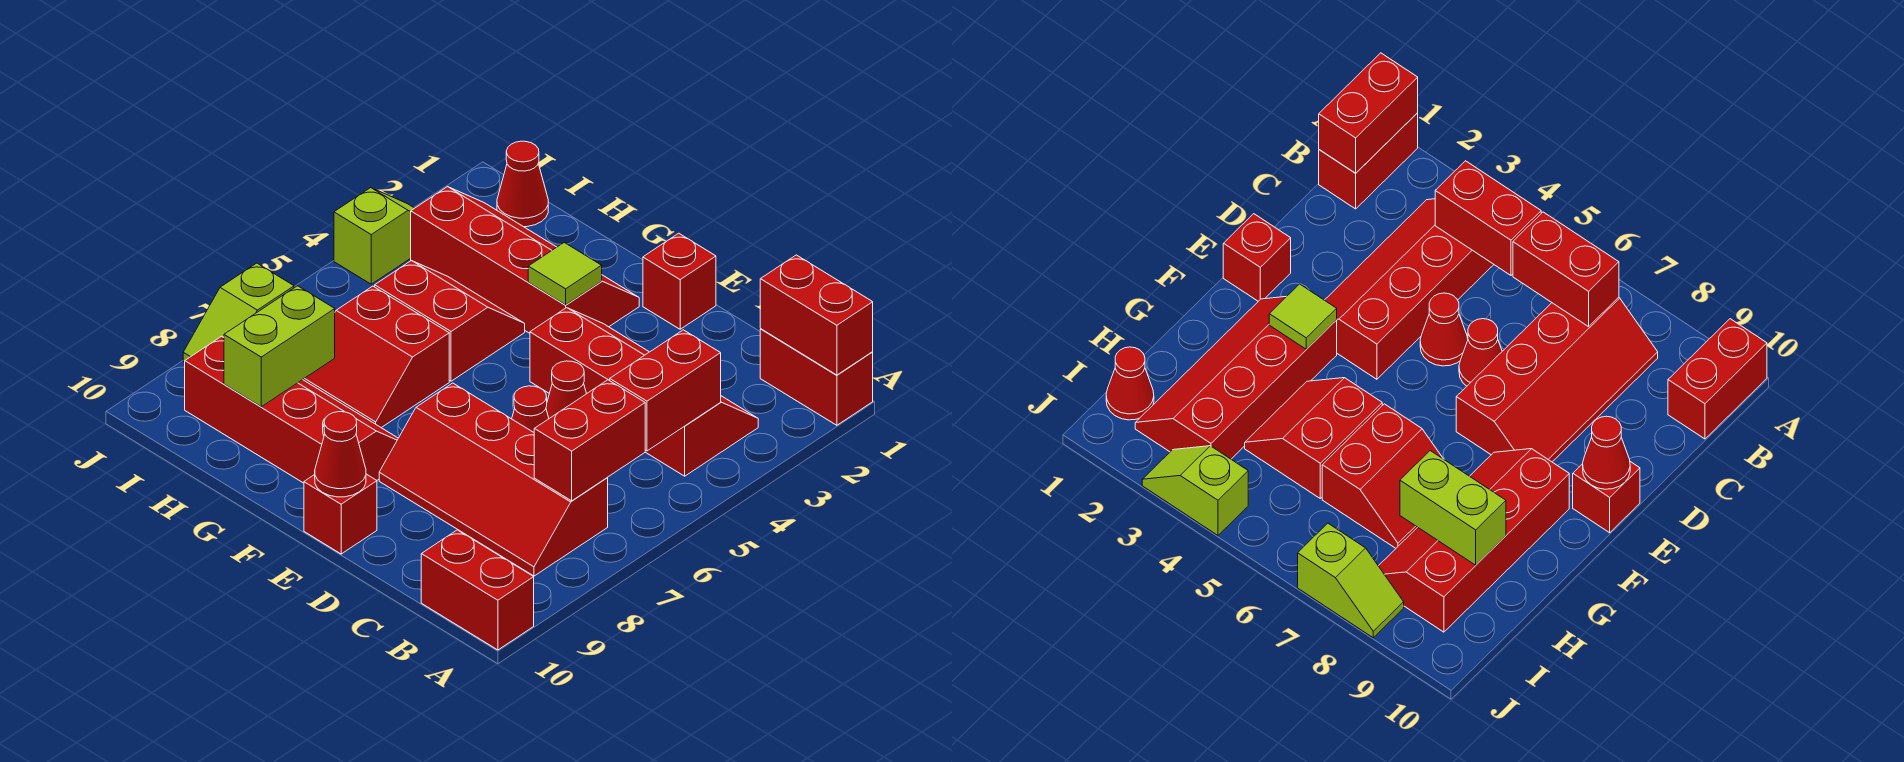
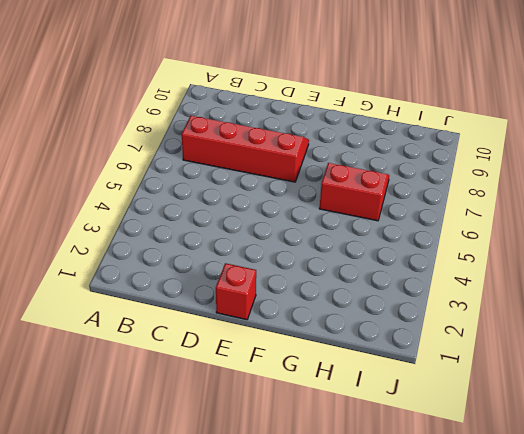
none -> red 1x2 brick [760,329,873,425]
none -> red 1x2 brick [421,530,534,650]
none -> red 2x4 slope [530,308,758,476]

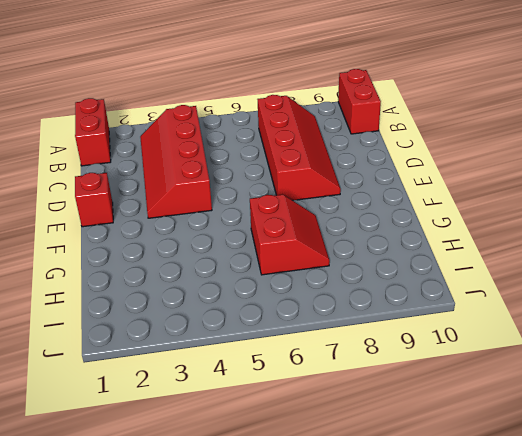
none -> red 1x1 cone [546,361,586,418]
none -> red 1x1 cone [512,386,549,432]
none -> red 1x1 brick [304,474,377,554]

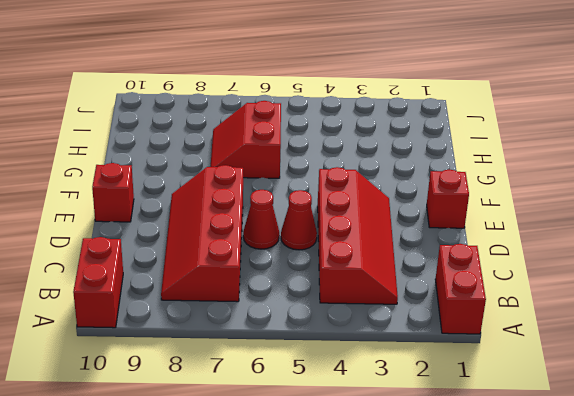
none -> red 2x4 slope [411,187,639,333]
none -> red 2x4 slope [185,336,398,483]
none -> red 2x2 slope [375,261,525,381]

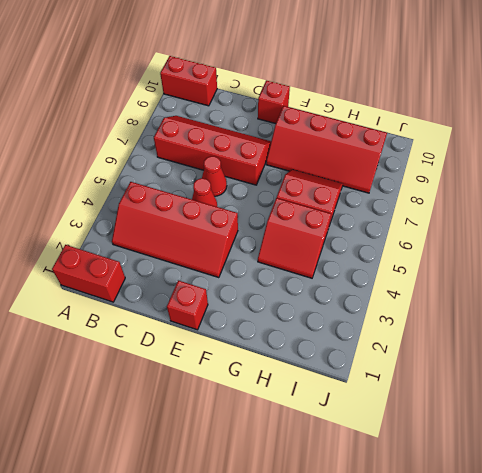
none -> red 2x4 slope [411,187,639,333]
none -> red 1x1 cone [497,141,548,227]
none -> lime 1x2 slope [334,188,414,284]

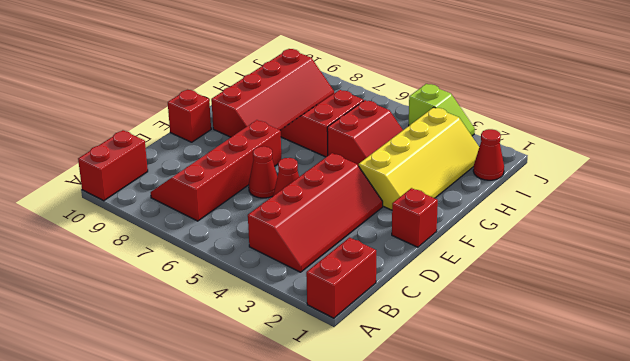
yellow 2x4 slope [359,107,479,210] -> red 2x4 slope [411,187,639,333]
none -> lime 1x2 slope [183,263,294,362]
none -> red 1x2 brick [760,255,873,375]
none -> red 1x2 brick [610,330,721,451]

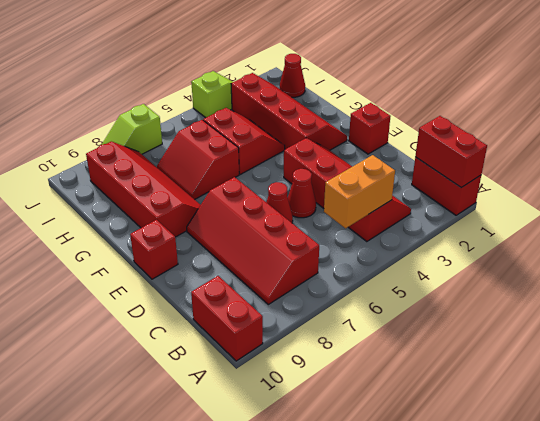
orange 1x2 brick [324,155,395,228] -> red 1x2 brick [610,330,721,451]
none -> red 1x2 brick [534,380,645,501]
none -> red 1x1 cone [315,412,366,497]
none -> lime 1x1 tile [528,243,602,305]

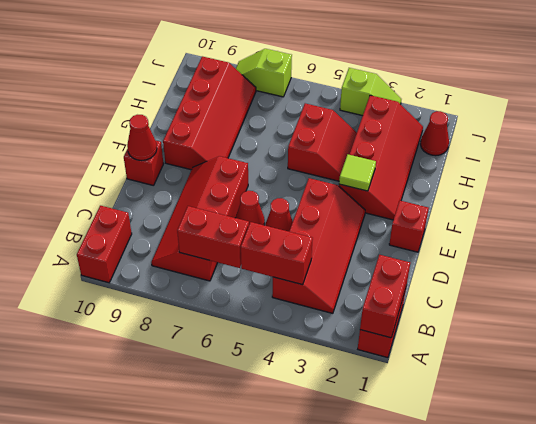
none -> red 2x2 slope [303,286,449,428]
none -> lime 1x2 brick [224,286,335,407]

